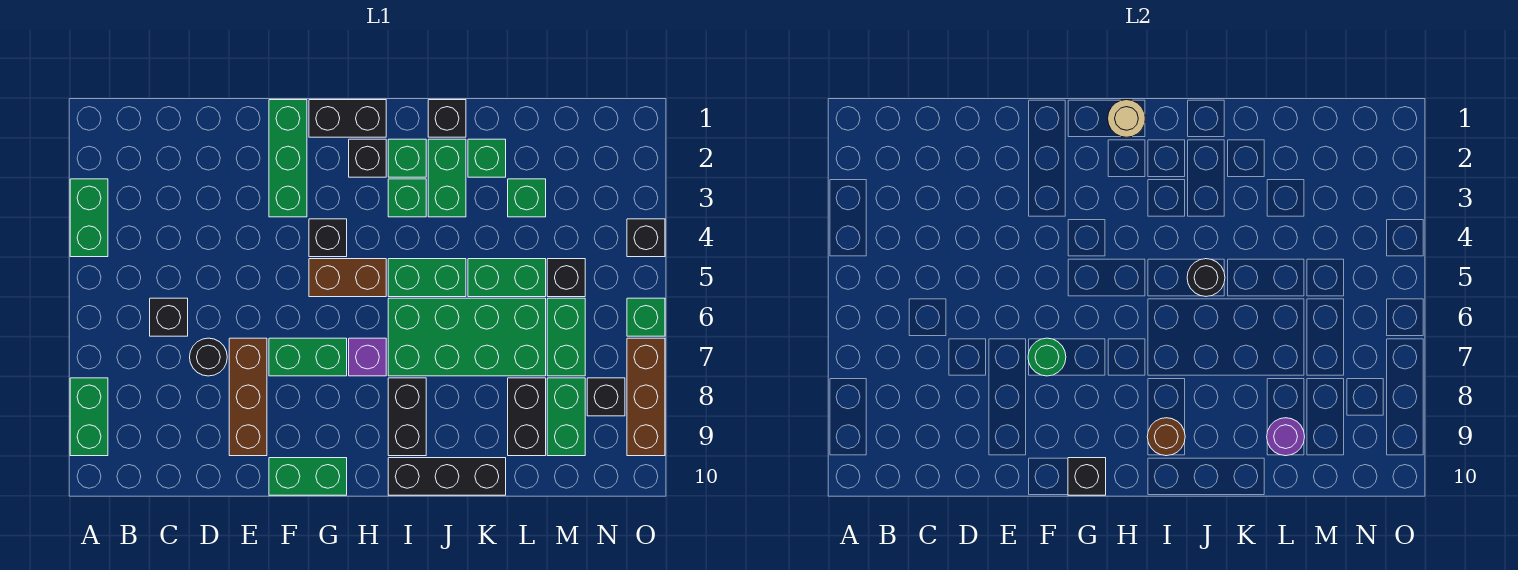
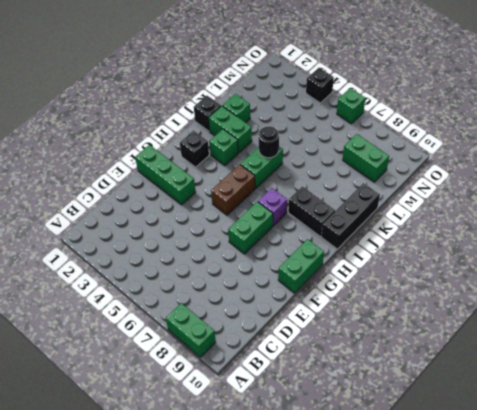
none -> green 1x2 brick [70,179,108,257]
none -> black 1x1 brick [150,298,188,336]
none -> black 1x1 round brick [190,338,227,376]
none -> brown 1x3 brick [229,338,267,456]

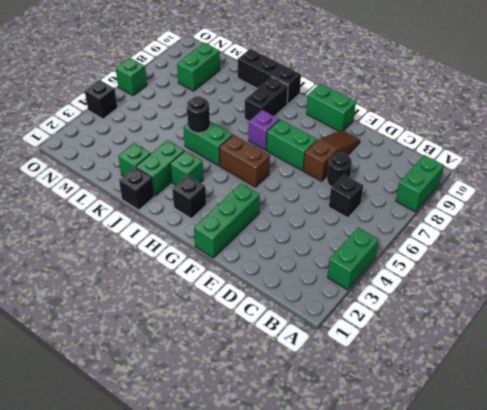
brown 1x3 slope [304,130,360,181] -> brown 1x3 brick [229,338,267,456]
none -> black 1x2 brick [309,100,386,137]
none -> black 1x1 brick [309,219,347,257]
none -> green 1x1 brick [388,139,426,177]
none -> green 2x4 brick [388,298,546,376]

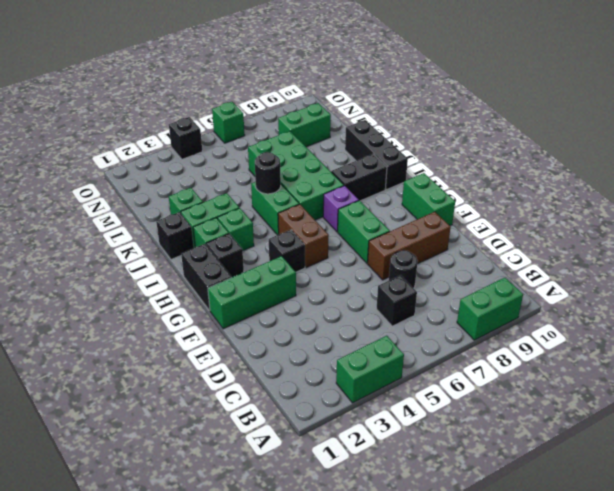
none -> green 1x2 brick [468,259,546,297]
none -> green 1x1 brick [508,179,546,217]
none -> black 1x2 brick [508,378,546,456]
none -> black 1x1 brick [547,259,585,297]

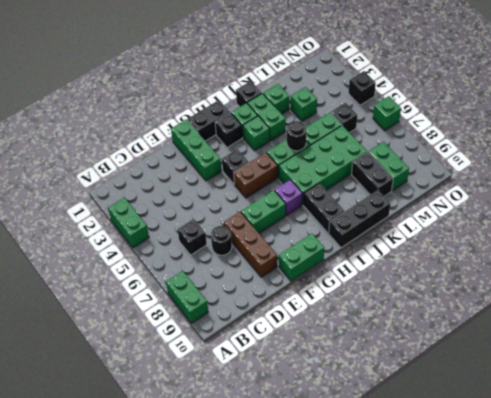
none -> green 1x2 brick [547,298,585,376]
none -> black 1x1 brick [587,378,625,416]
none -> brown 1x3 brick [627,338,665,456]
none -> green 1x1 round brick [1028,338,1066,376]

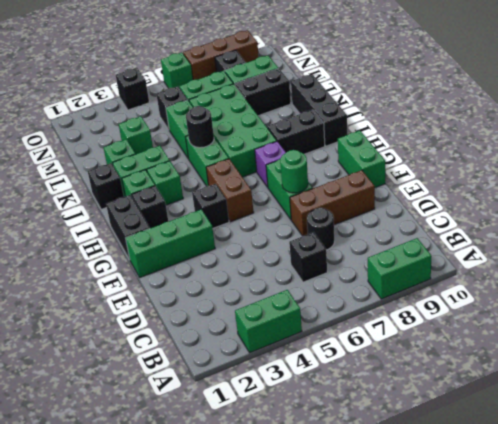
none -> black 1x1 brick [1068,458,1106,495]
none -> tan 1x1 round brick [1108,100,1145,137]
none -> brown 1x1 round brick [1147,418,1185,456]
none -> purple 1x1 round brick [1267,418,1305,456]

